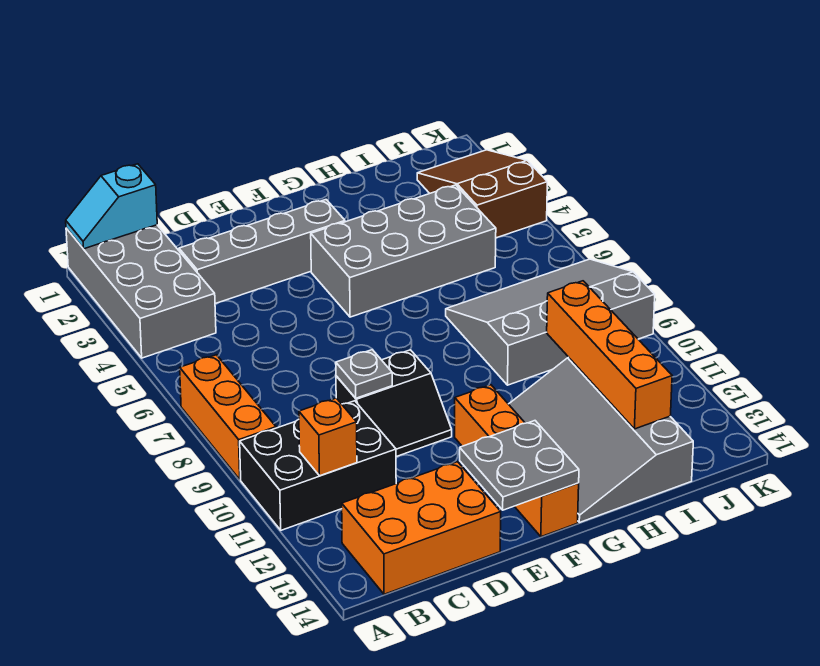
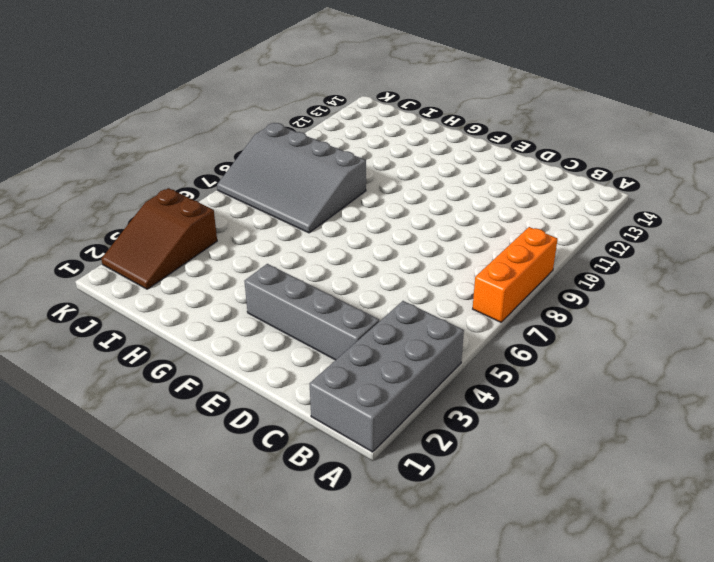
none -> black 2x3 brick [240,401,396,530]
none -> orange 2x3 brick [342,462,501,594]
none -> black 2x2 slope [336,350,452,457]

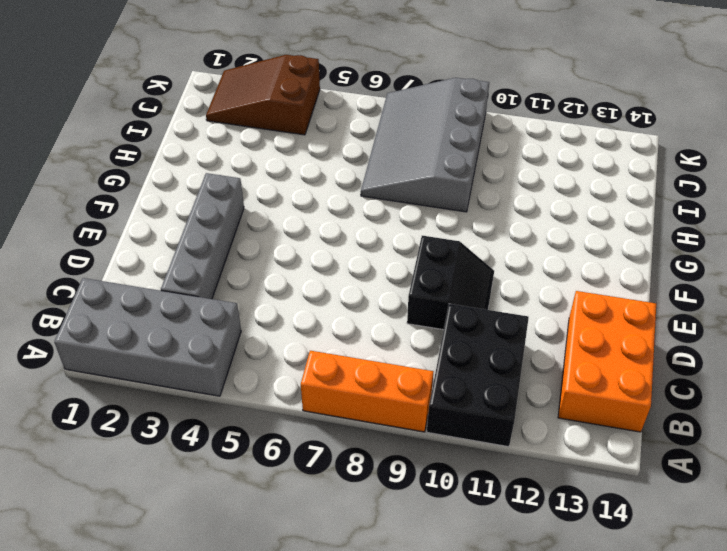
none -> grey 2x4 brick [311,185,496,317]
none -> orange 1x4 brick [455,385,579,537]
none -> grey 3x4 slope [509,357,693,523]

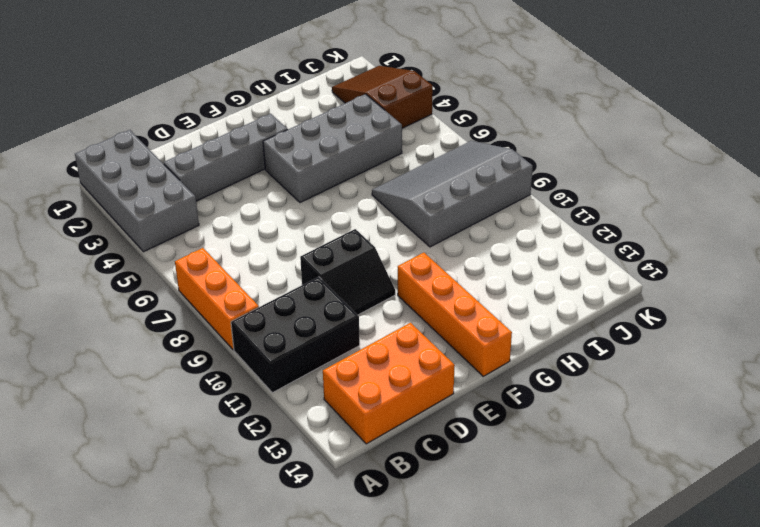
none -> grey 3x4 slope [509,357,693,523]
none -> cyan 1x2 slope [66,164,157,249]
none -> orange 1x1 brick [299,398,357,476]

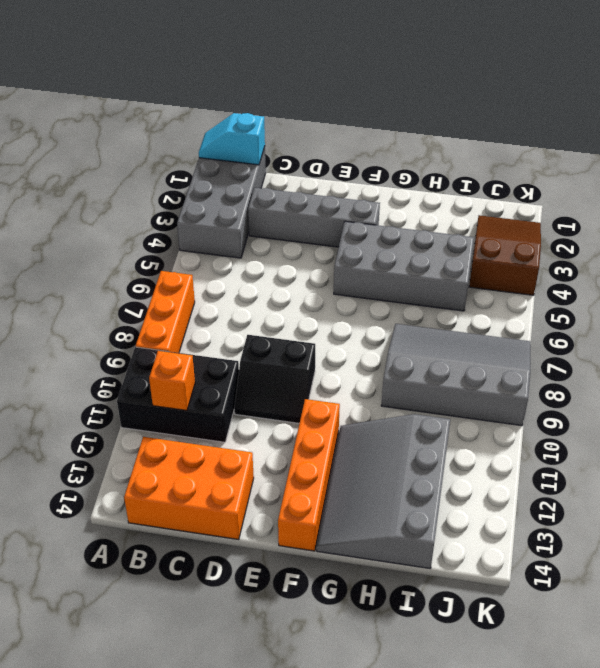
none -> grey 1x1 plate [336,350,392,398]
none -> grey 2x2 plate [460,421,579,510]
none -> orange 1x4 brick [547,281,672,429]

